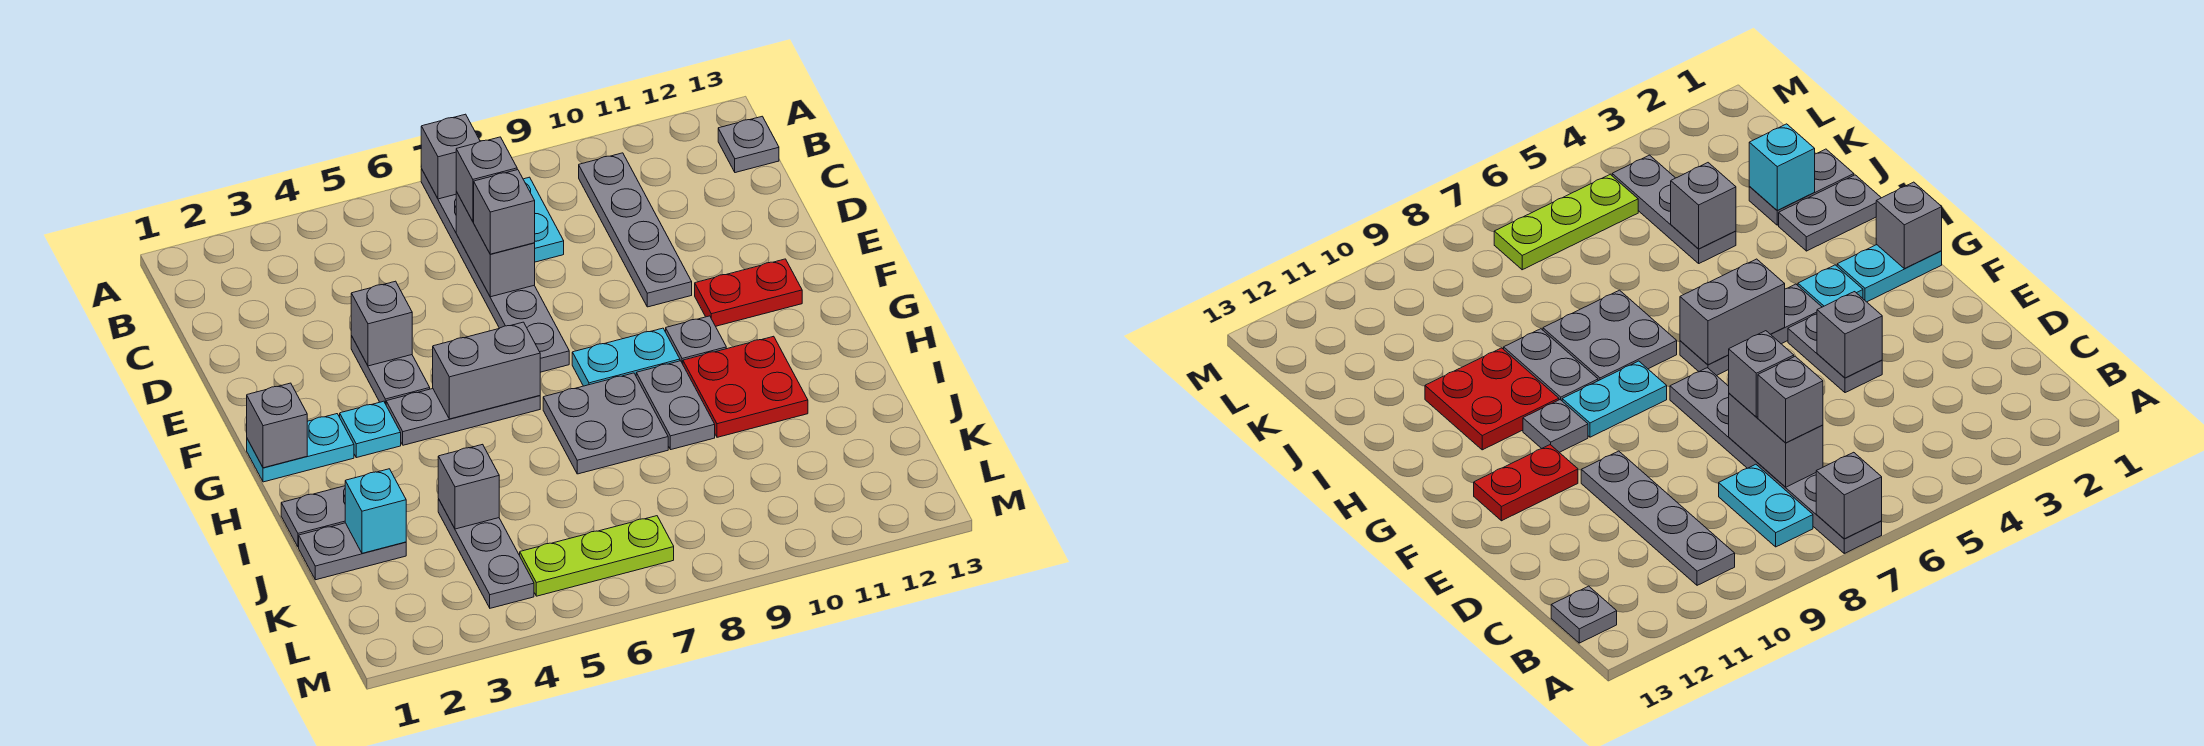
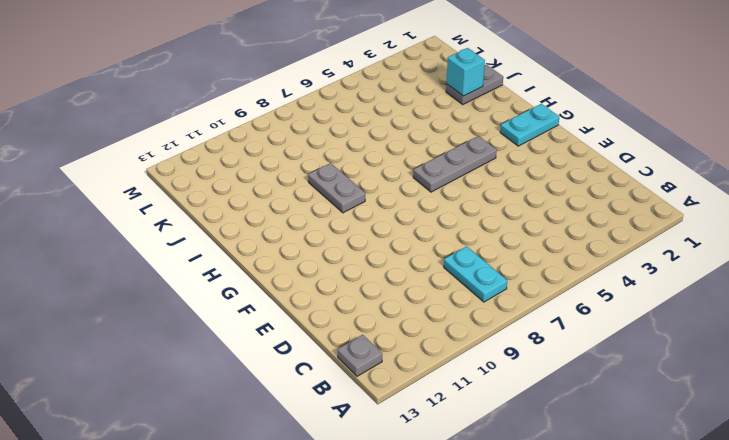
none -> grey 1x6 plate [421,169,569,372]
none -> grey 1x4 plate [579,153,692,307]
none -> grey 1x2 plate [351,336,430,404]

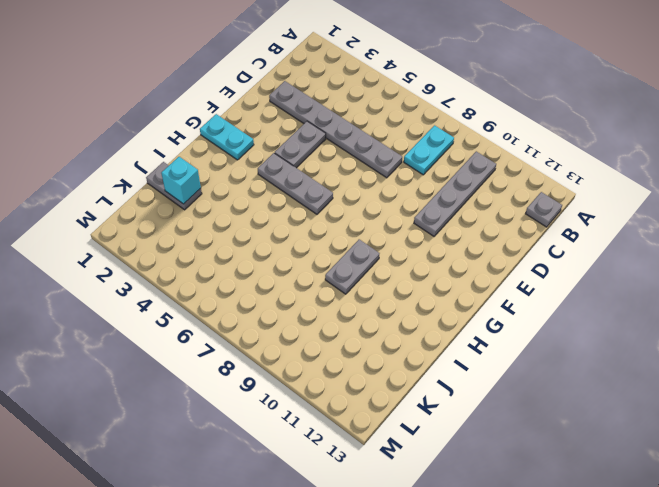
grey 1x6 plate [269,81,402,178] -> grey 1x6 plate turned to [421,169,569,372]
none -> red 1x2 plate [695,259,802,326]
none -> cyan 1x1 plate [340,401,401,458]
none -> cyan 1x2 plate [572,328,680,386]

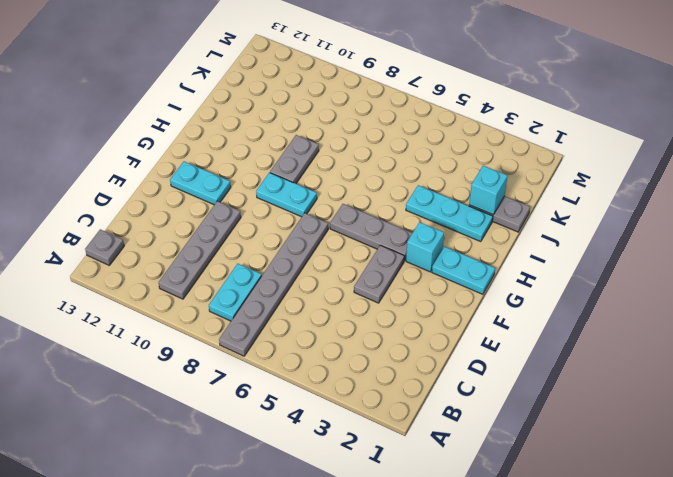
cyan 1x2 plate [170,161,231,205] -> red 1x2 plate [695,259,802,326]
cyan 1x1 brick [406,222,444,272] -> cyan 1x1 plate [340,401,401,458]
cyan 1x3 plate [406,185,493,242] -> grey 1x2 plate [281,486,345,547]
none -> grey 1x1 plate [666,316,726,364]
none -> grey 2x2 plate [543,373,668,474]
none -> red 2x2 plate [683,336,808,437]

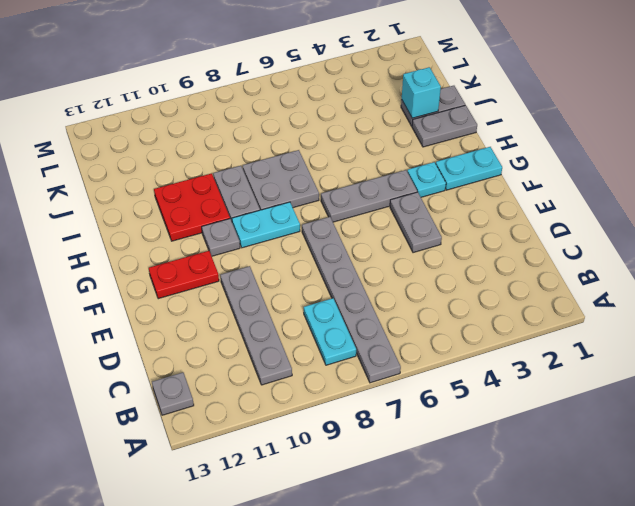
none -> grey 1x3 plate [438,499,534,608]
none -> lime 1x3 plate [520,516,674,596]
none -> grey 1x1 brick [421,114,480,199]

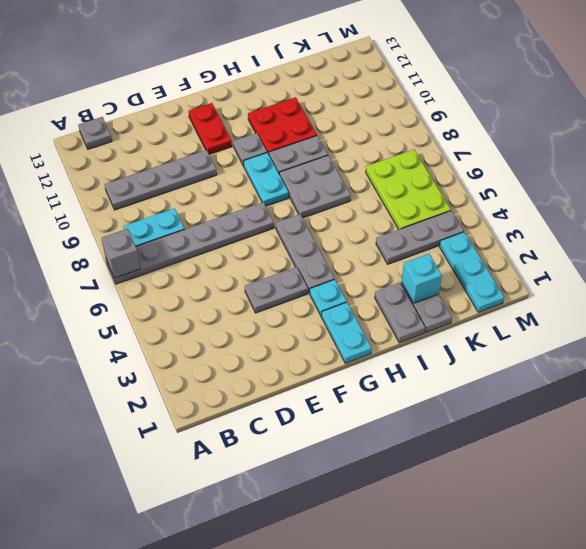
lime 2x3 plate [366,150,451,230] -> lime 1x3 plate [520,516,674,596]
cyan 1x3 plate [439,232,504,312] -> none
none -> grey 1x2 brick [456,191,535,297]
none -> grey 1x1 brick [351,281,412,366]
none -> grey 1x1 brick [247,383,307,468]

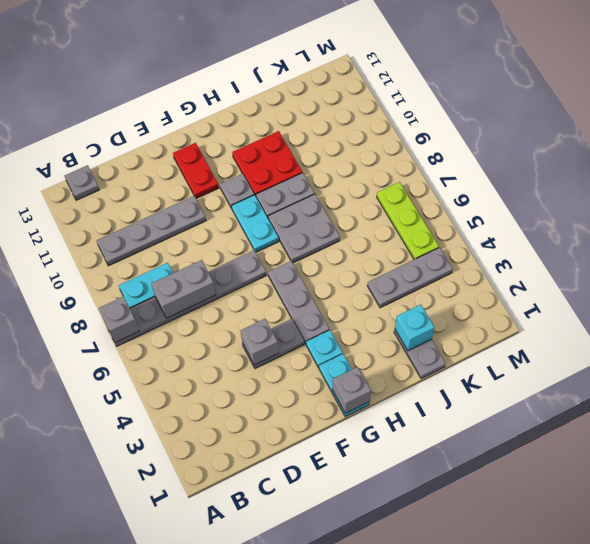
none -> grey 1x2 plate [281,486,345,547]
none -> grey 1x2 brick [433,322,540,419]
none -> grey 1x1 brick [438,444,499,529]

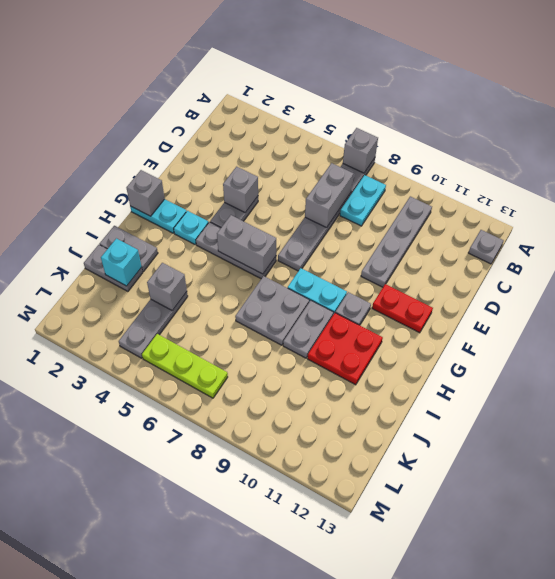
none -> grey 1x1 brick [456,137,517,222]
none -> grey 1x1 brick [474,170,535,254]

